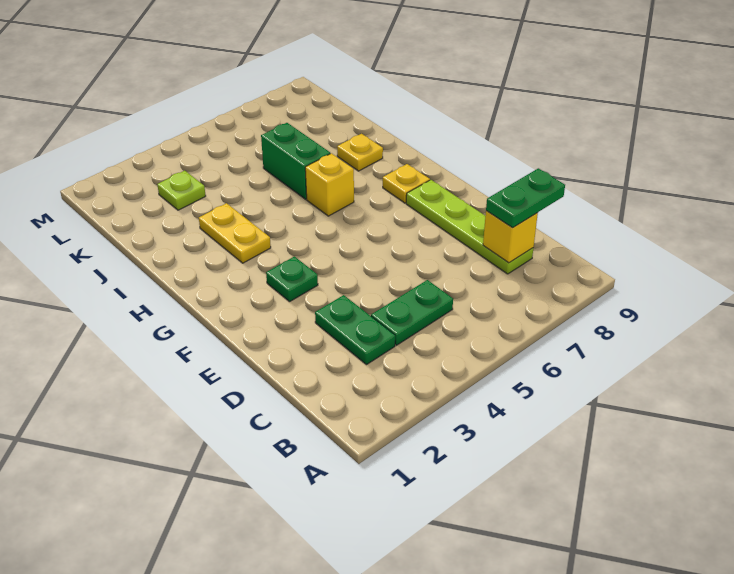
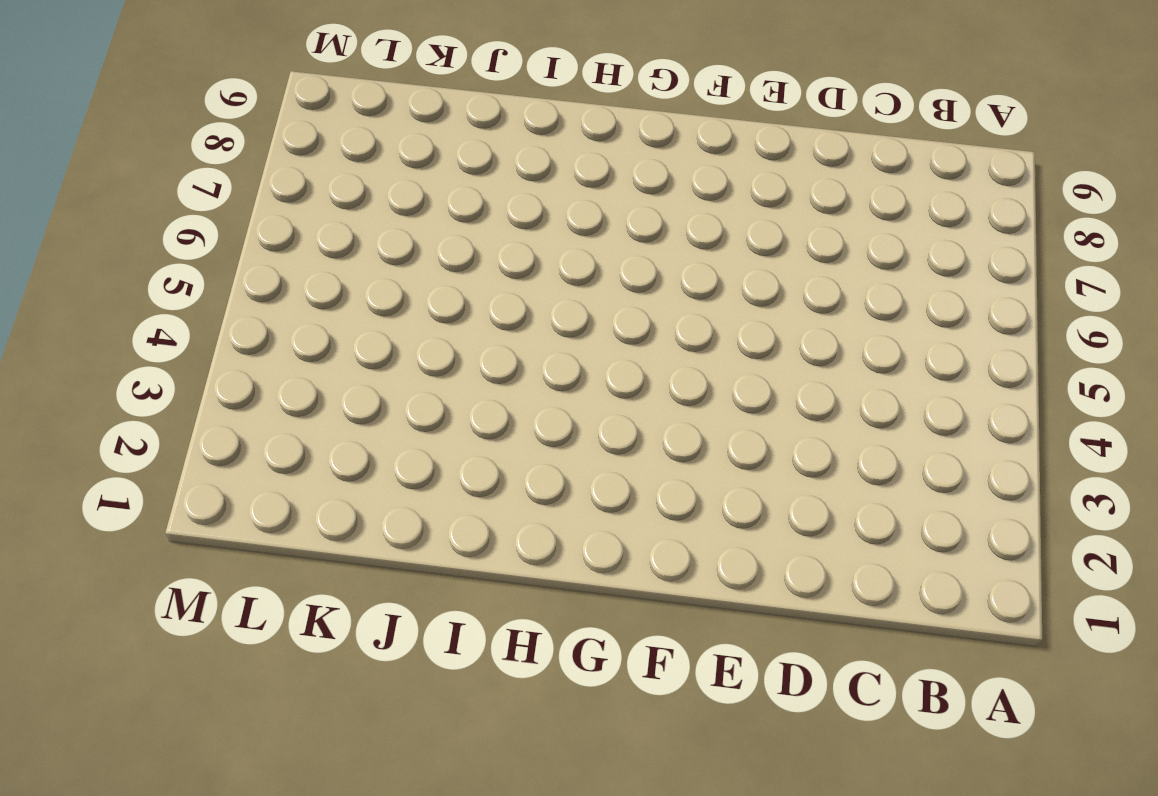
none -> green 1x2 plate [315,295,395,365]
none -> green 1x2 plate [371,280,453,345]
none -> lime 1x4 plate [406,180,533,274]

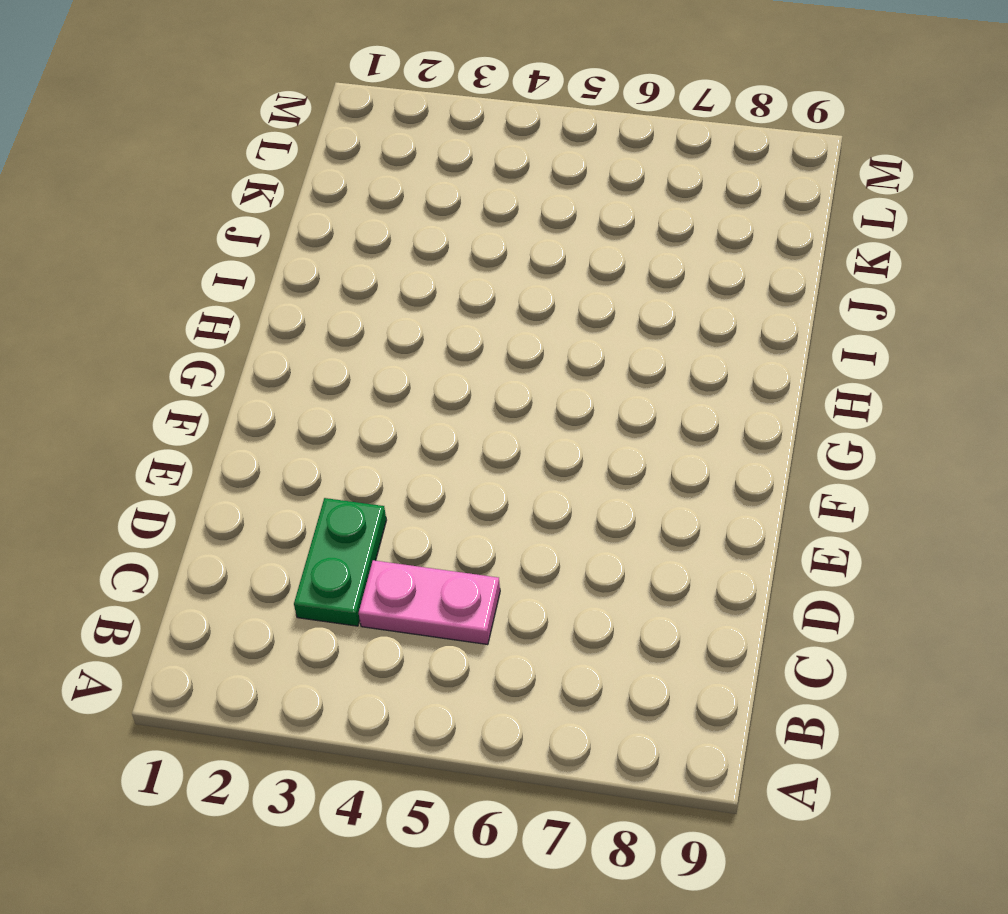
pink 1x2 plate [359,560,500,645] -> green 1x2 plate [371,280,453,345]
none -> lime 1x4 plate [406,180,533,274]
none -> green 1x1 plate [266,256,318,302]
none -> yellow 1x1 plate [383,164,430,203]

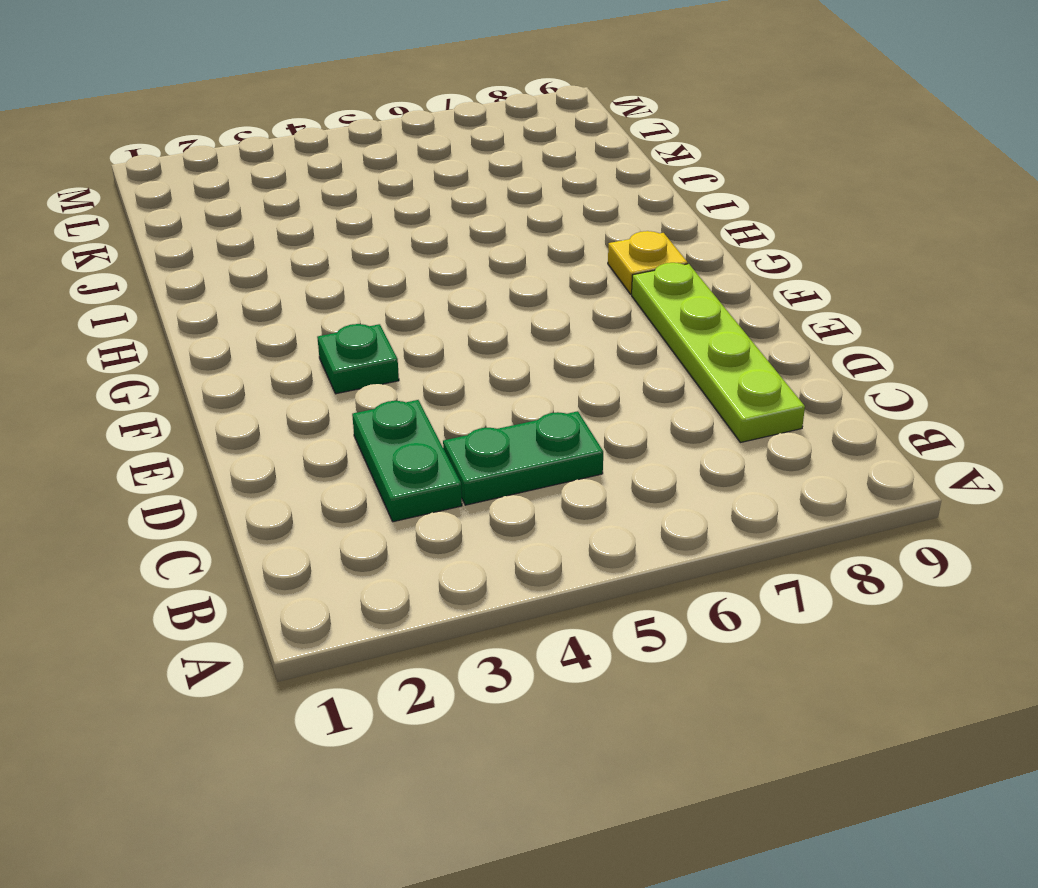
none -> yellow 1x2 plate [199,203,271,263]
none -> yellow 1x1 brick [305,153,354,216]
none -> green 1x2 brick [261,123,330,199]

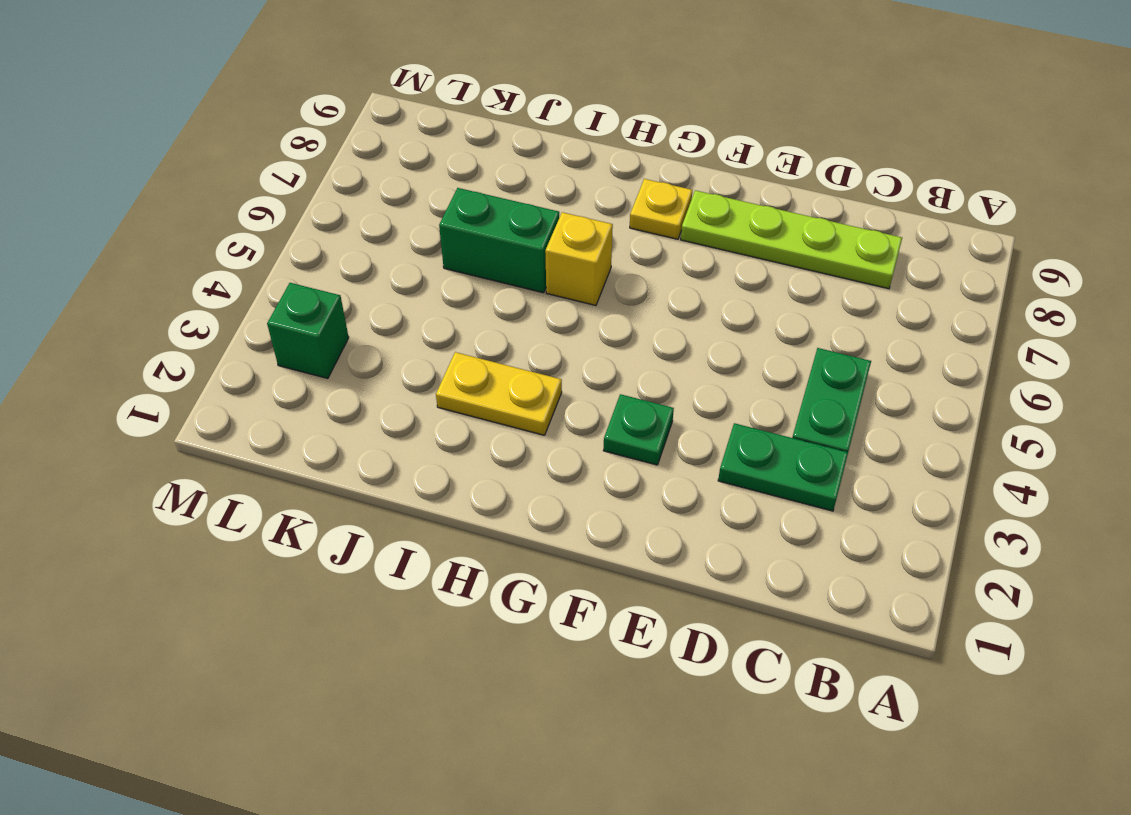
green 1x1 brick [267,283,349,379] -> none
none -> yellow 1x1 plate [337,134,383,171]
none -> lime 1x1 plate [157,171,206,210]
none -> yellow 1x1 brick [483,211,538,263]

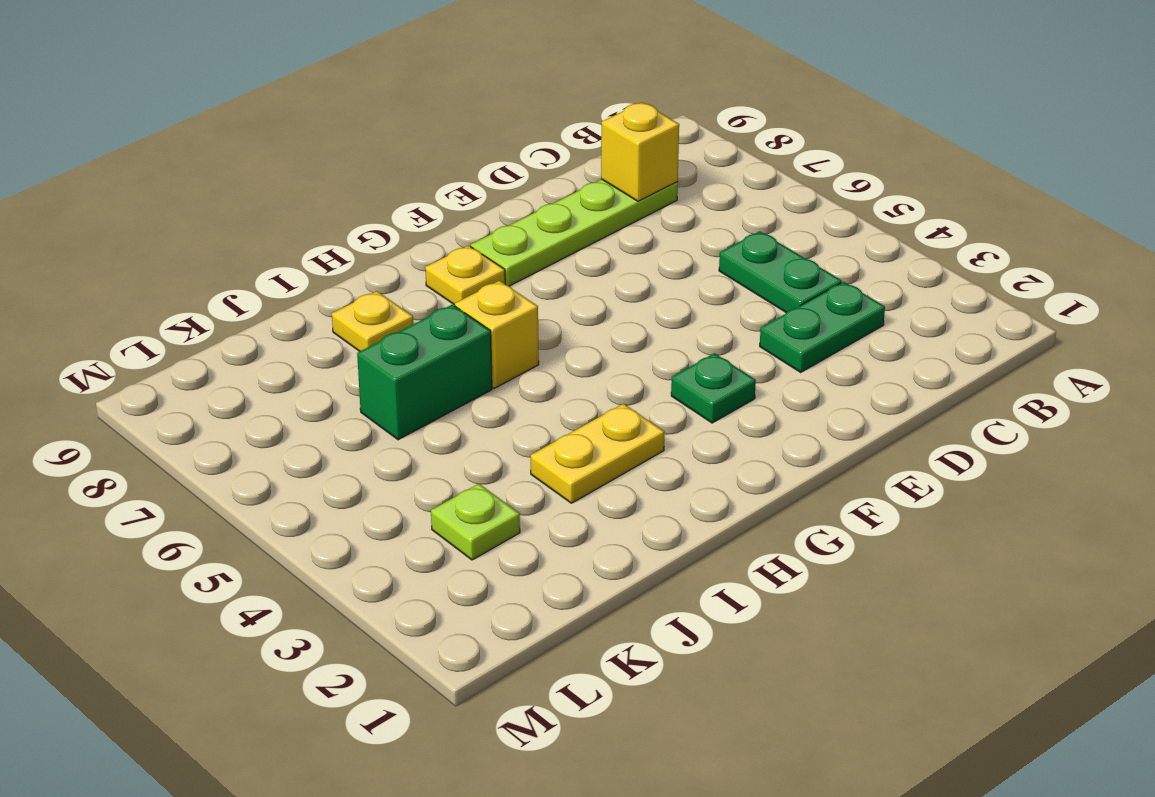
none -> green 1x2 plate [486,168,565,228]

